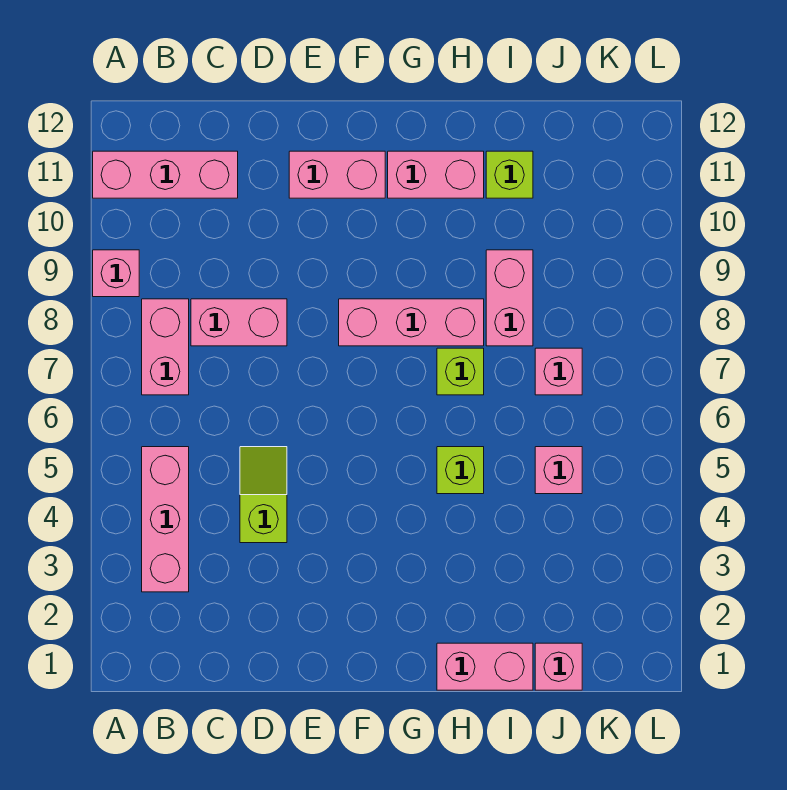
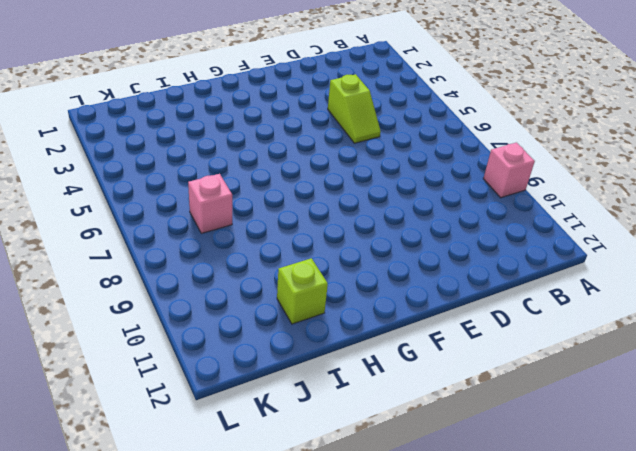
none -> pink 1x3 brick [93,151,238,198]
none -> pink 1x3 brick [142,447,189,592]
none -> pink 1x2 brick [142,299,189,395]

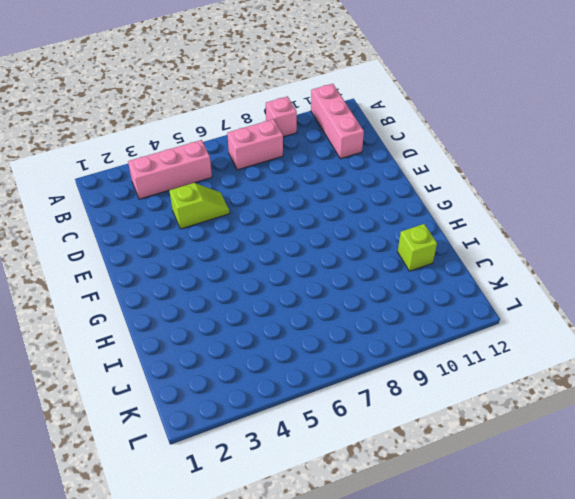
none -> pink 1x2 brick [191,299,287,346]
none -> pink 1x2 brick [289,151,385,198]
none -> pink 1x3 brick [339,299,484,346]

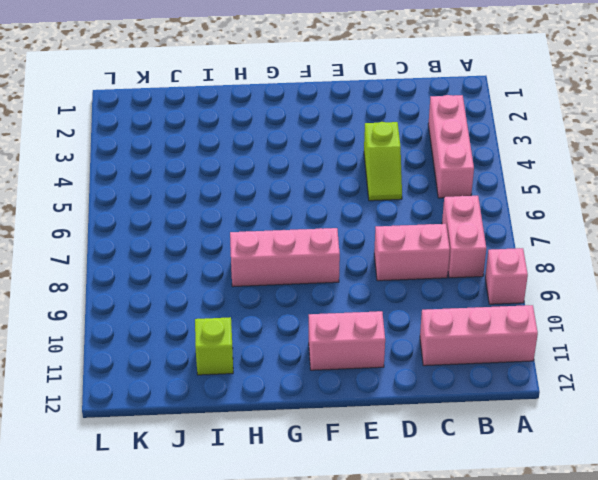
none -> pink 1x2 brick [388,151,484,198]
none -> pink 1x2 brick [437,643,533,690]
none -> lime 1x1 brick [437,447,484,494]

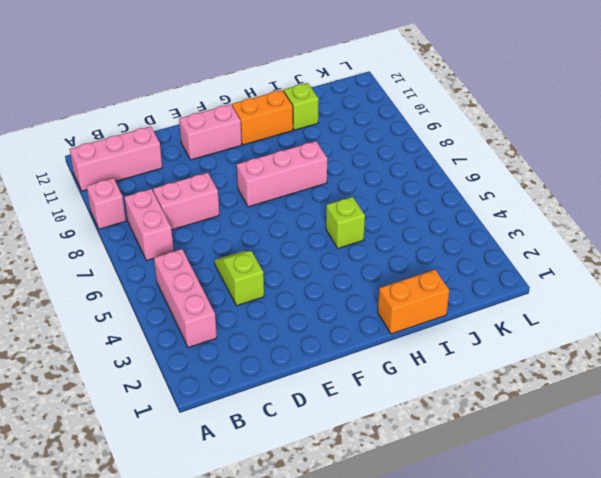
orange 1x2 brick [232,90,293,145] -> pink 1x2 brick [388,151,484,198]
orange 1x2 brick [378,270,449,334] -> pink 1x2 brick [437,643,533,690]
none -> lime 1x1 brick [437,348,484,395]
none -> pink 1x2 brick [486,250,533,346]
none -> pink 1x1 brick [535,643,582,690]

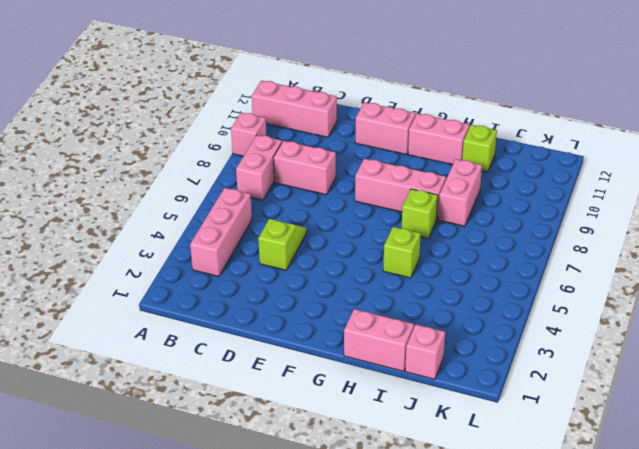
none -> pink 1x1 brick [535,447,582,494]
none -> pink 1x1 brick [535,348,582,395]

